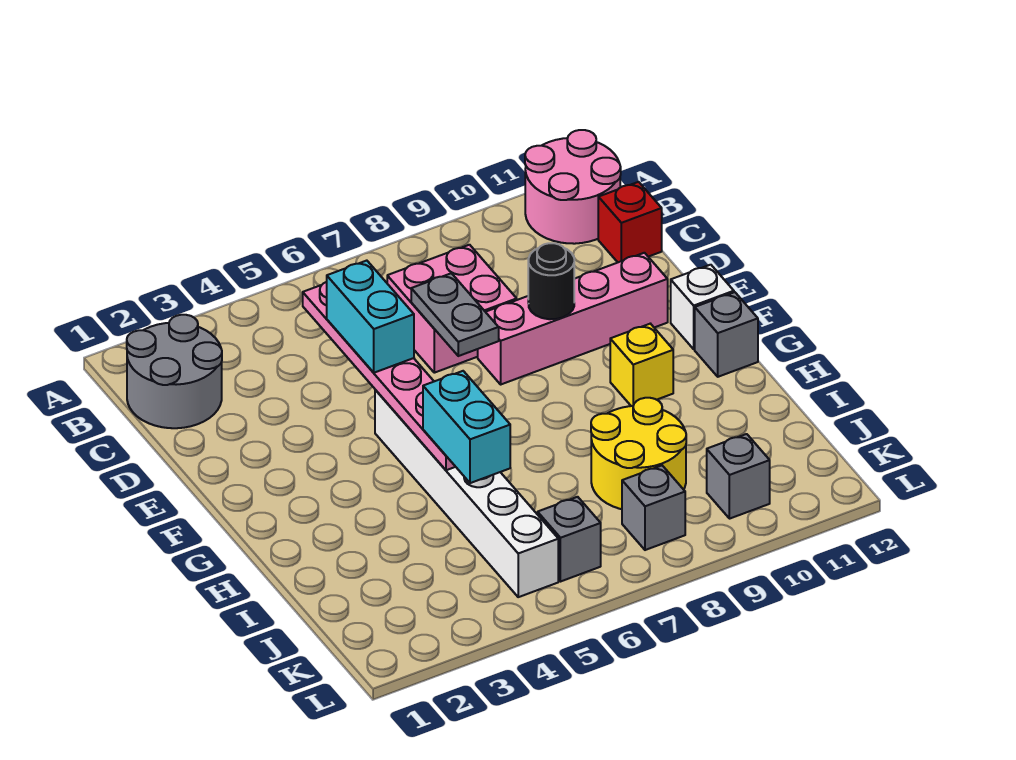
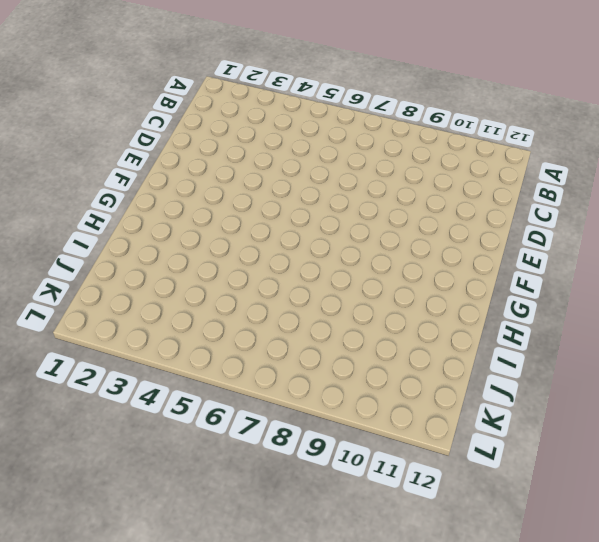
none -> pink 2x2 round brick [525,130,621,244]
none -> grey 2x2 round brick [127,315,222,428]
none -> pink 2x2 brick [387,245,517,373]

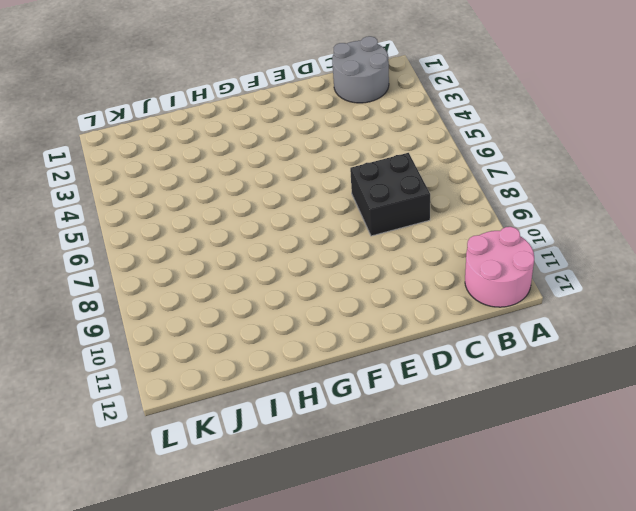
black 2x2 brick [350,153,430,236] -> pink 2x2 brick [387,245,517,373]
none -> red 1x1 brick [598,182,662,262]
none -> pink 1x4 brick [478,253,668,384]
none -> white 1x6 brick [375,390,558,597]

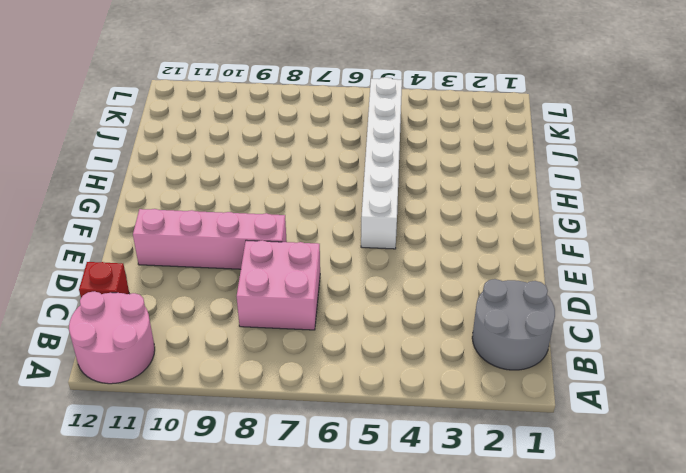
none -> white 1x1 brick [671,265,734,349]
none -> yellow 1x1 brick [610,324,673,406]
none -> grey 1x1 brick [695,292,758,377]

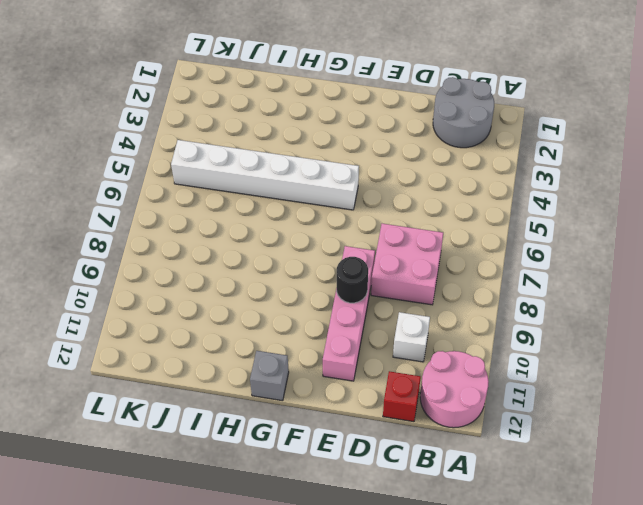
white 1x1 brick [393,312,430,362] -> white 1x1 brick moved to [671,265,734,349]
none -> yellow 1x1 brick [610,324,673,406]
none -> yellow 2x2 round brick [591,398,686,509]
none -> grey 1x1 brick [538,497,601,582]

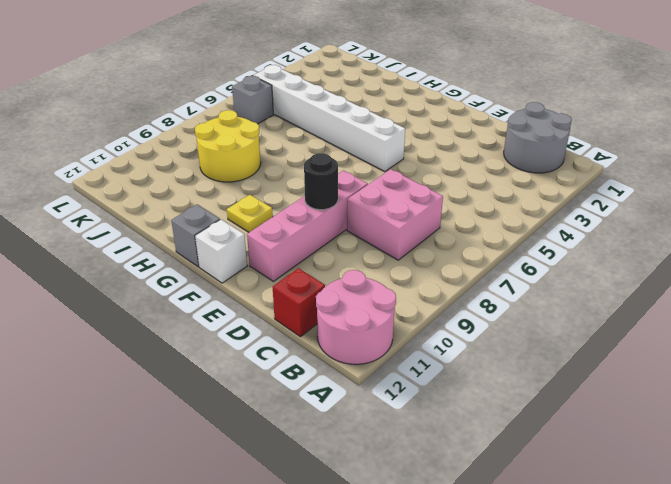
yellow 1x1 plate [227,195,273,232] -> yellow 1x1 brick [610,324,673,406]
none -> grey 1x1 brick [622,466,685,550]
none -> grey 1x1 brick [707,434,770,519]
none -> pink 1x6 plate [303,282,455,470]

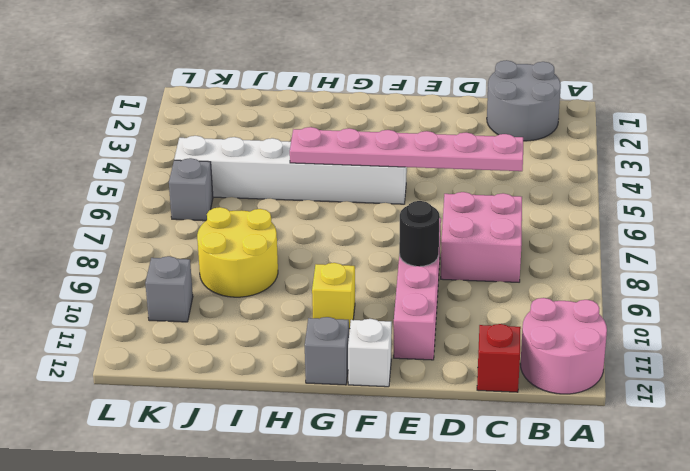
none -> grey 1x1 brick [622,466,685,550]
none -> grey 1x2 plate [411,273,499,356]
none -> cyan 1x2 brick [327,261,414,373]

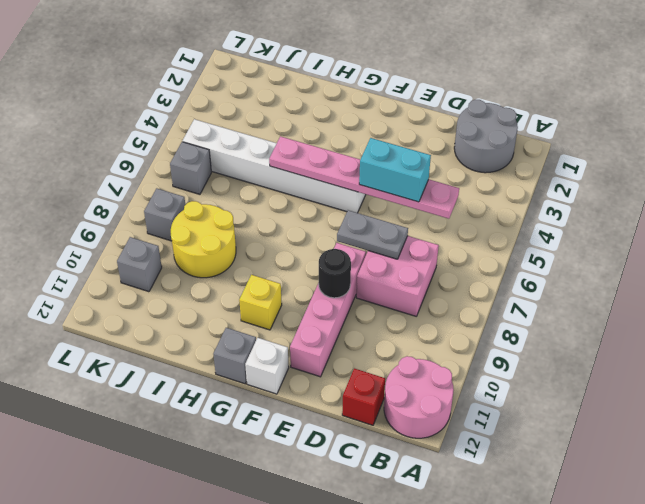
none -> cyan 1x2 brick [423,371,510,483]

